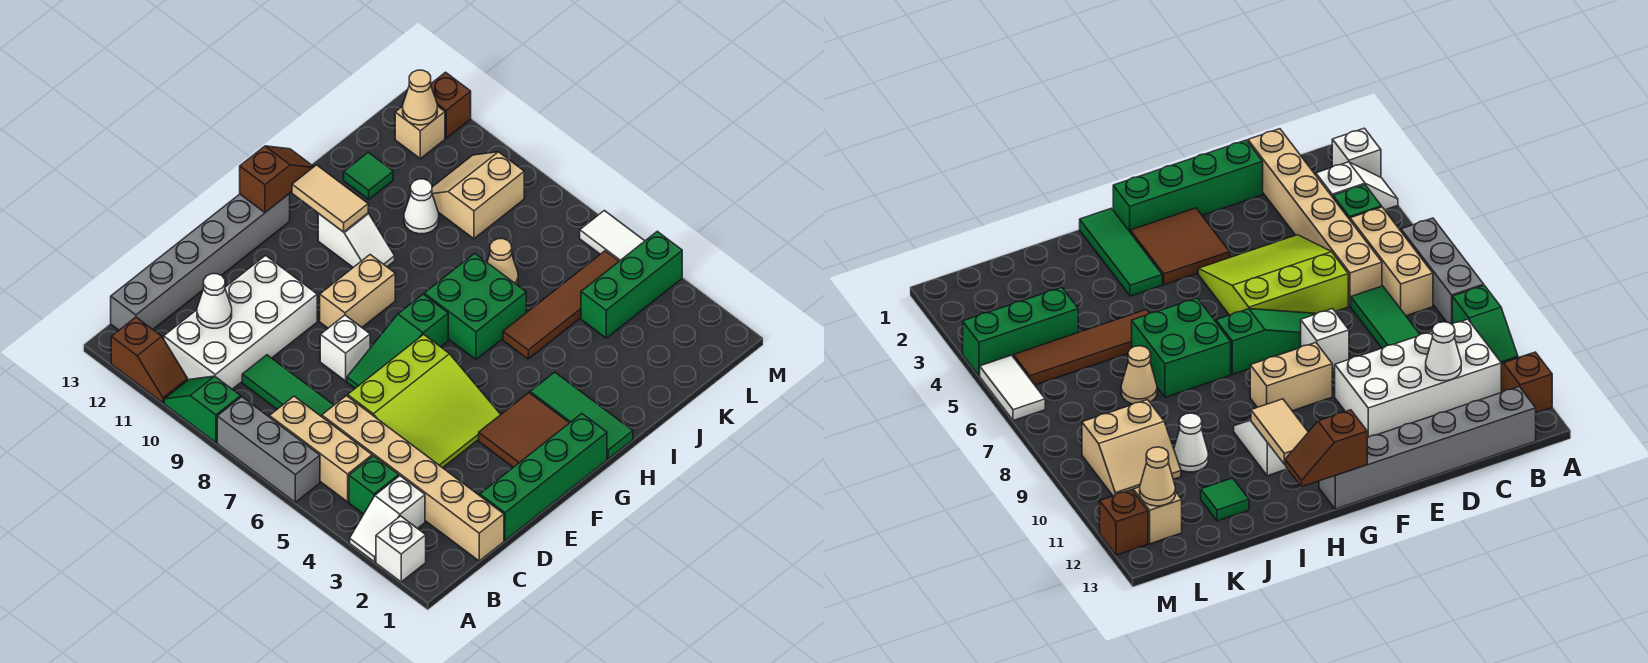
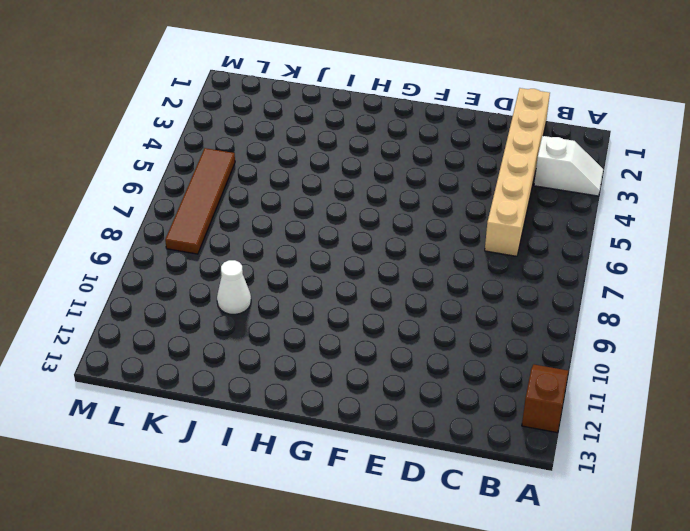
brown 1x4 tile [165,148,235,254] -> brown 1x4 tile turned to [503,251,619,359]
none -> white 1x1 brick [376,516,426,582]
none -> grey 1x3 brick [217,397,320,502]
none -> green 1x2 slope [164,376,241,443]
none -> green 1x1 brick [349,456,399,514]

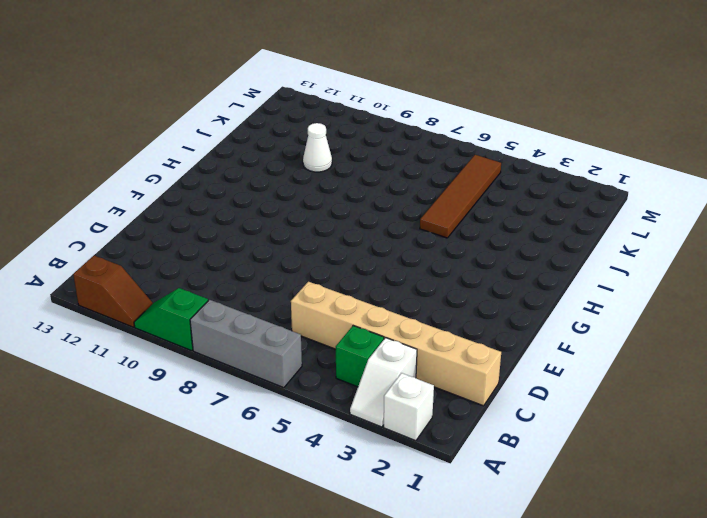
none -> tan 1x3 brick [270,396,372,502]
none -> white 2x4 brick [164,255,317,389]
none -> grey 1x6 brick [111,194,290,330]
none -> green 1x3 tile [242,355,334,417]

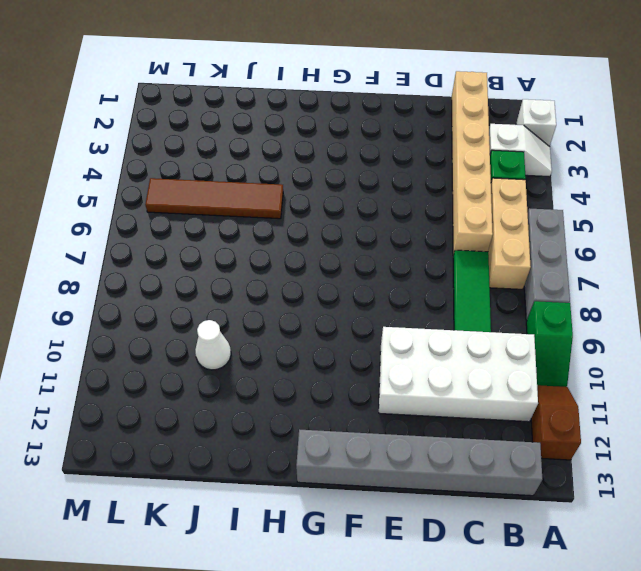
none -> green 1x4 brick [480,414,607,541]
none -> lime 3x3 slope [348,335,501,468]
none -> green 1x3 slope [347,294,448,388]
none -> white 1x1 brick [320,315,370,381]

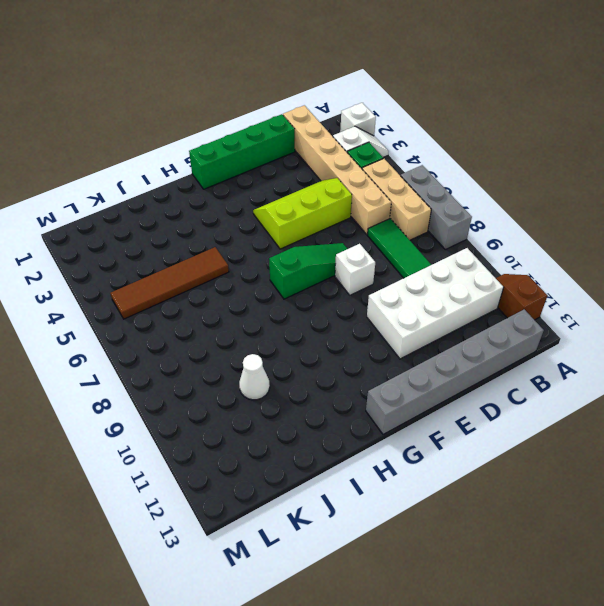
lime 2x3 slope [253,178,352,249] -> lime 3x3 slope [348,335,501,468]
none -> green 1x2 slope [164,376,241,443]
none -> brown 2x2 tile [479,393,569,467]
none -> tan 1x2 brick [320,255,395,328]
none -> green 1x3 tile [530,372,633,459]

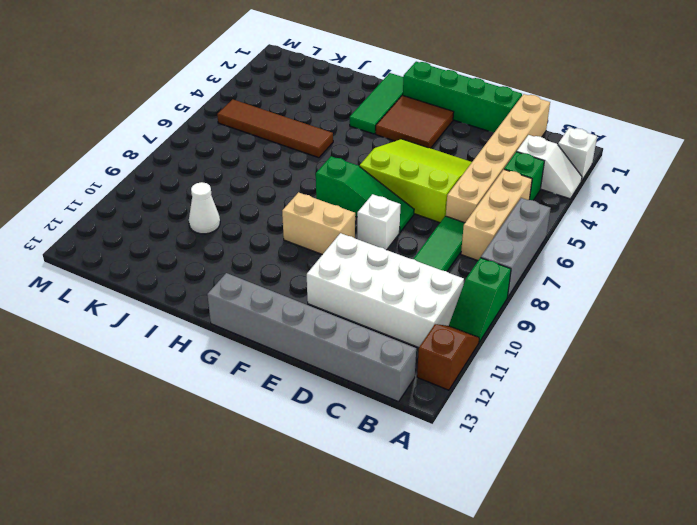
none -> green 2x2 brick [424,253,526,359]
none -> white 1x2 slope [318,213,395,267]
none -> tan 1x1 cone [487,239,518,285]
none -> green 1x1 tile [344,152,393,199]

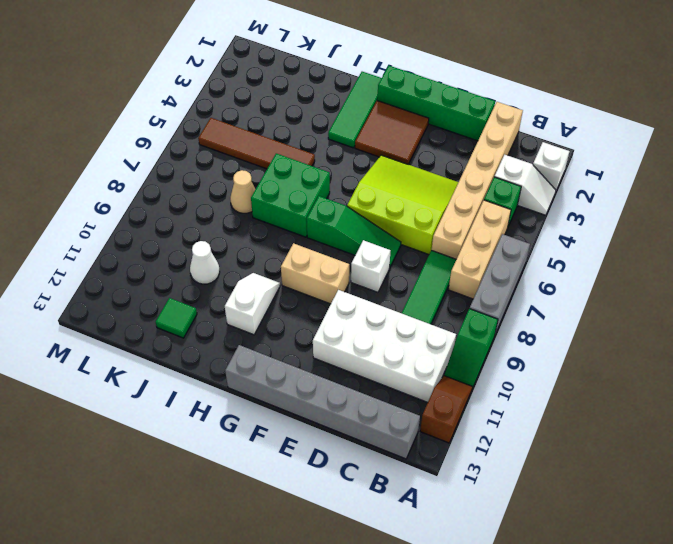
none -> green 1x3 brick [581,231,682,338]
none -> tan 2x2 slope [432,152,524,239]
none -> tan 1x1 brick [395,106,445,159]
none -> white 1x2 tile [580,210,644,261]

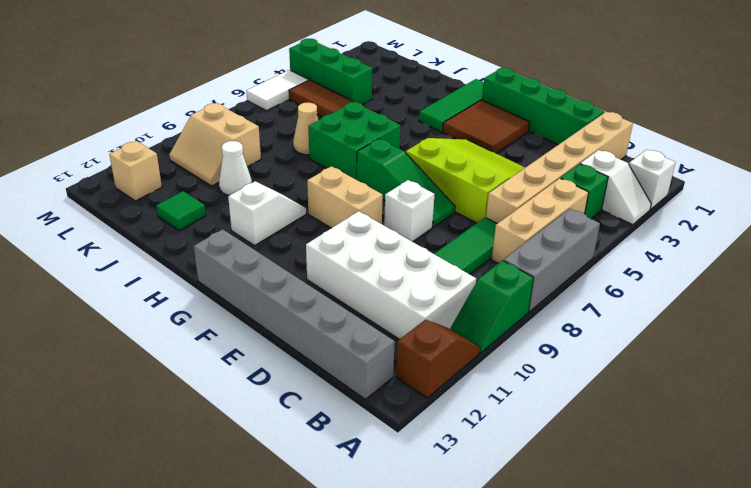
none -> brown 1x1 brick [431,72,471,138]
none -> white 1x1 cone [197,274,232,328]
none -> brown 1x2 slope [240,146,314,212]
none -> tan 1x2 tile [292,165,368,232]

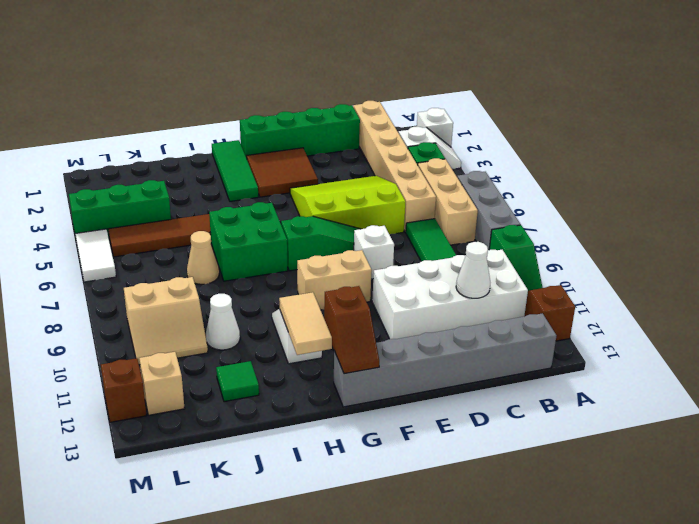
brown 1x2 slope [324,286,379,374] -> brown 1x2 slope turned to [240,146,314,212]
none -> tan 1x1 cone [403,70,437,125]

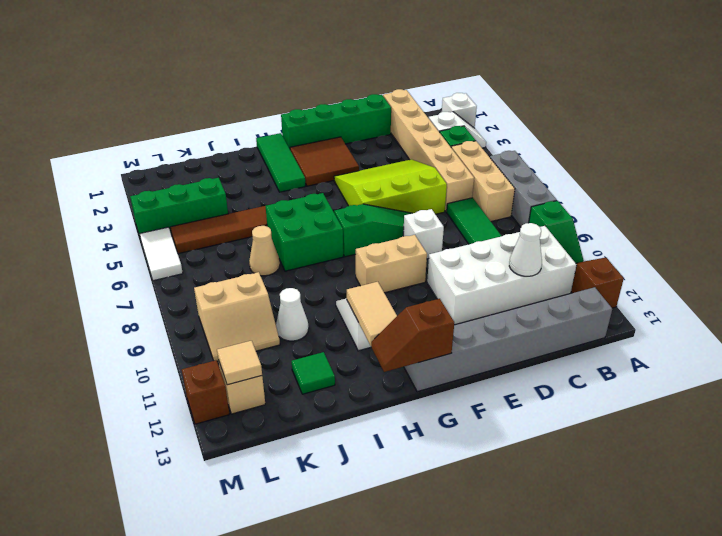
tan 1x1 tile [217,341,262,385] -> tan 1x1 cone [403,70,437,125]

